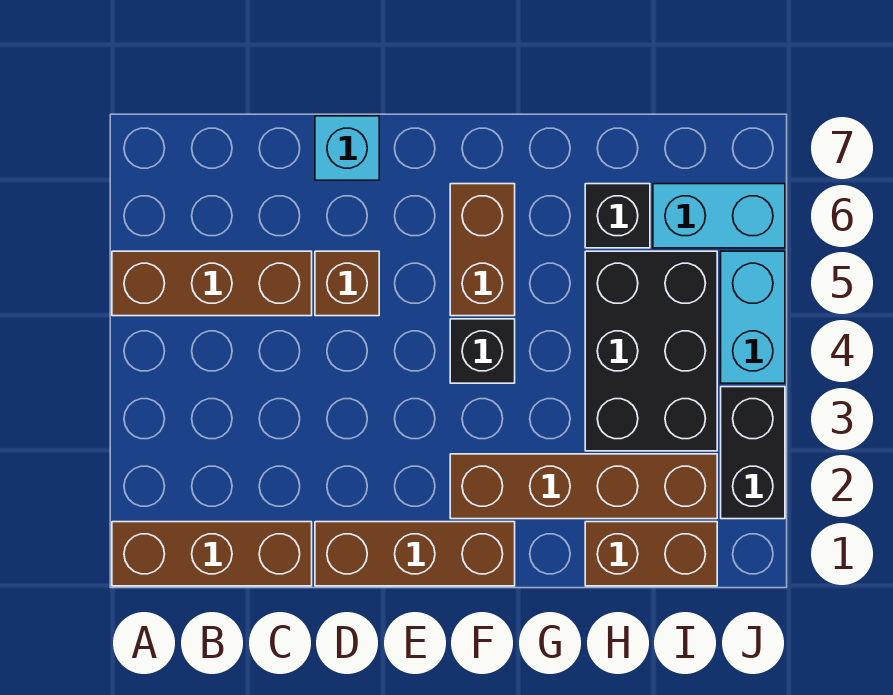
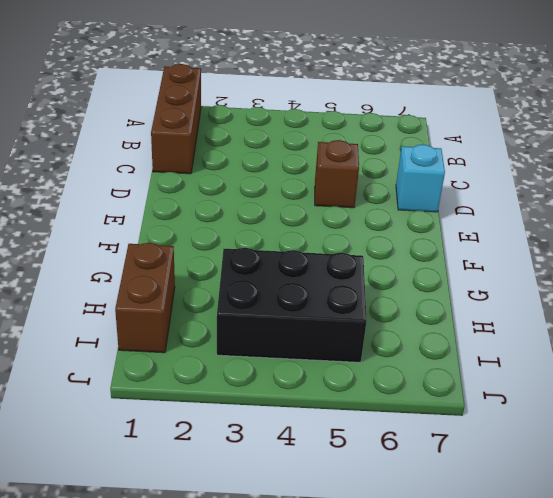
none -> brown 1x3 brick [112,251,312,316]
none -> brown 1x3 brick [315,522,515,586]
none -> brown 1x4 brick [450,454,717,519]

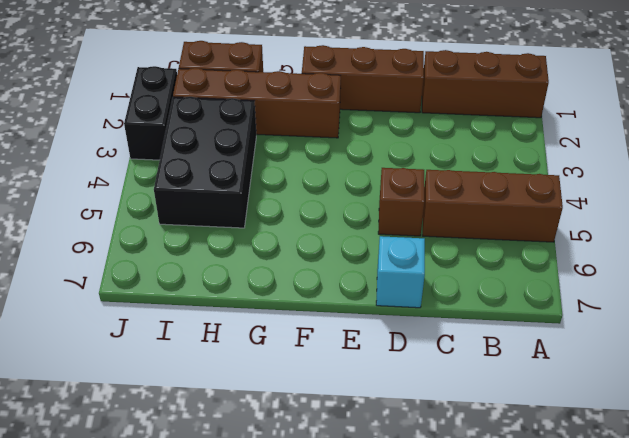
none -> black 1x1 brick [450,319,515,383]
none -> brown 1x2 brick [450,184,515,316]
none -> black 1x1 brick [585,184,650,248]

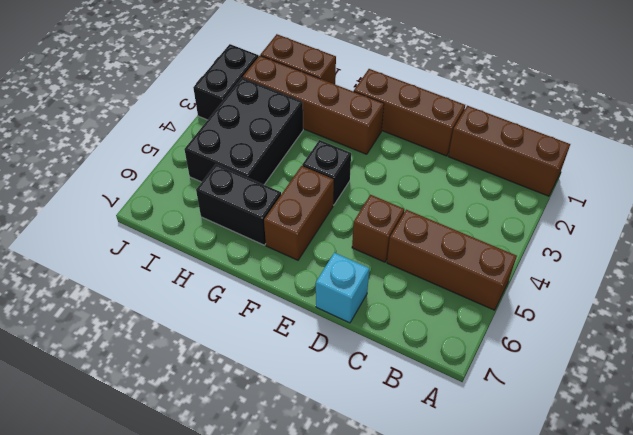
black 1x2 brick [196,164,281,245] -> black 1x1 brick [585,184,650,248]
none -> cyan 1x2 brick [653,184,785,248]
none -> cyan 1x2 brick [721,251,785,383]

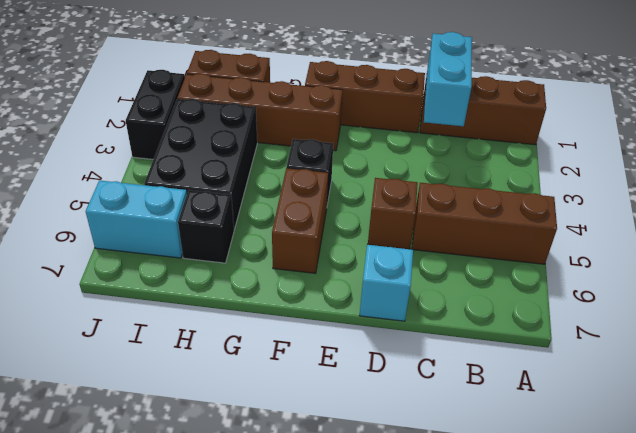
cyan 1x2 brick [424,32,472,126] -> cyan 1x2 brick moved to [721,251,785,383]

